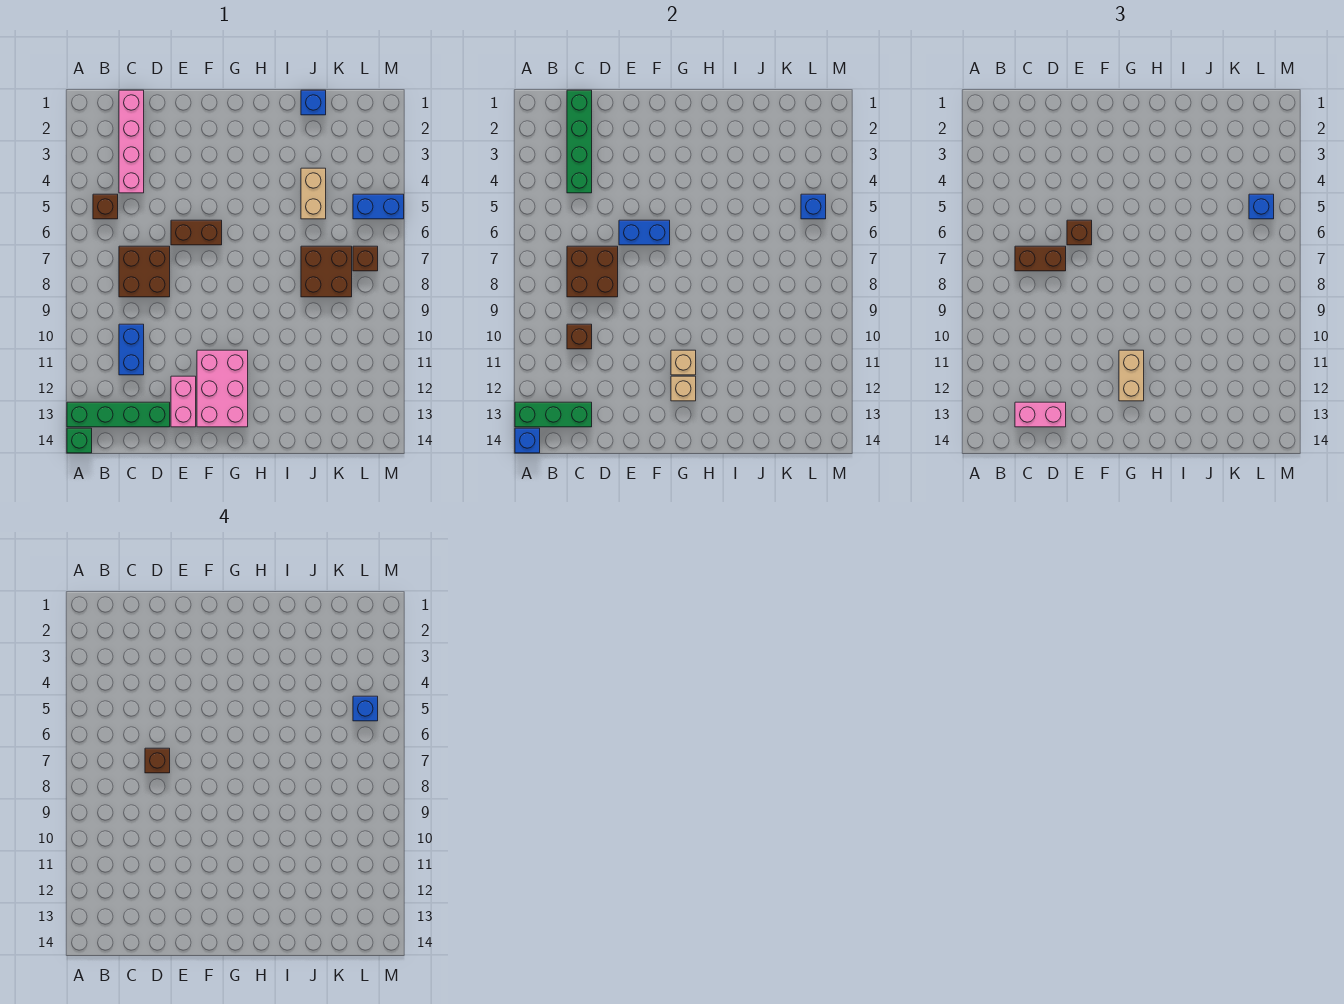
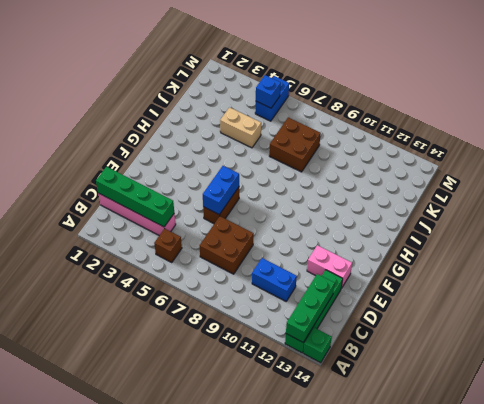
none -> pink 2x3 brick [197,350,248,427]
none -> blue 1x1 brick [301,90,326,115]
none -> brown 1x1 brick [353,246,378,271]
none -> blue 1x1 brick [515,428,540,453]

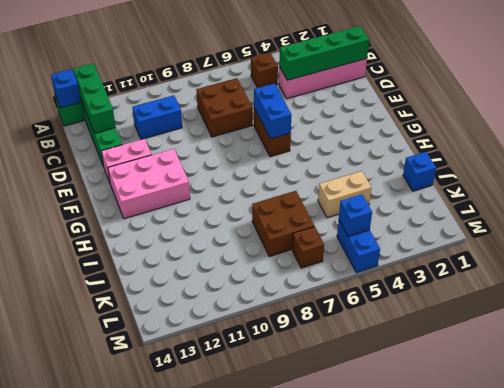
none -> brown 2x2 brick [567,246,618,297]
none -> brown 1x1 brick [567,324,592,349]
none -> tan 1x1 brick [671,350,696,375]
none -> tan 1x1 brick [671,376,696,401]

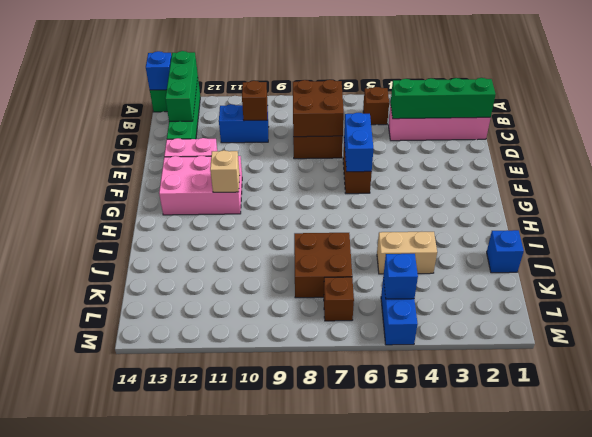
none -> tan 1x1 brick [671,376,696,401]
none -> brown 1x2 brick [1015,246,1066,271]
none -> pink 1x2 brick [1015,402,1066,427]
none -> brown 1x1 brick [1067,220,1092,245]

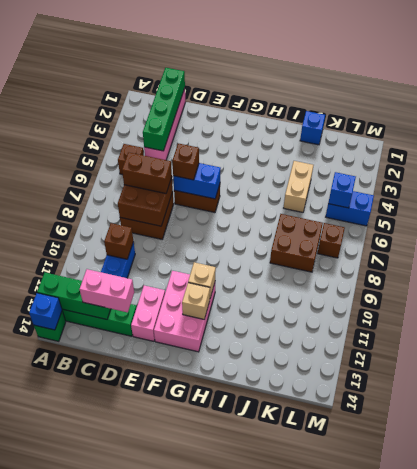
none -> tan 1x2 brick [1119,350,1144,401]
none -> blue 1x1 brick [1249,194,1274,219]
none -> brown 1x1 brick [145,748,170,773]
none -> blue 1x1 brick [353,696,378,721]

